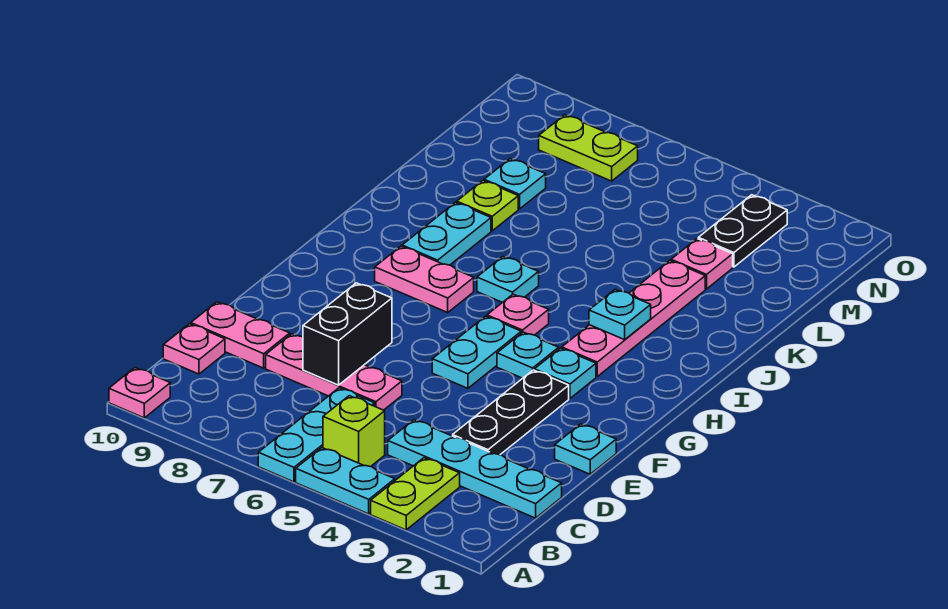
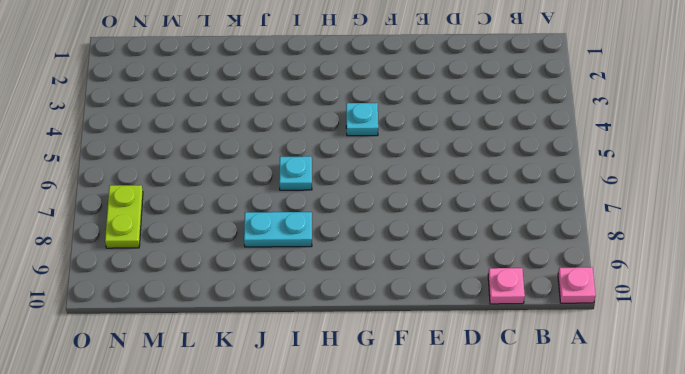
none -> lime 1x2 plate [371,458,460,530]
none -> cyan 1x2 plate [296,448,395,514]
none -> cyan 1x3 plate [258,388,375,482]

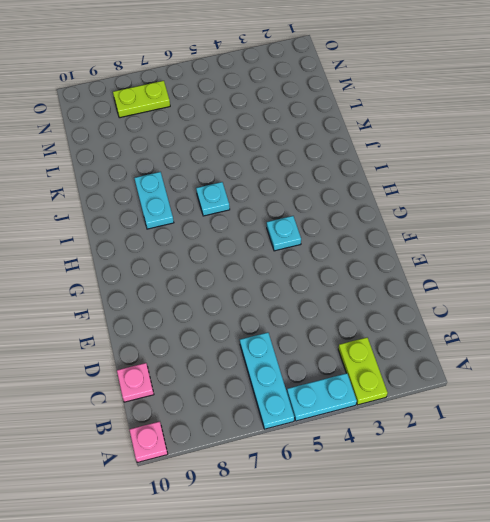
none -> lime 1x1 brick [323,396,385,467]
none -> cyan 1x4 plate [388,420,562,518]
none -> black 1x3 plate [453,370,569,455]

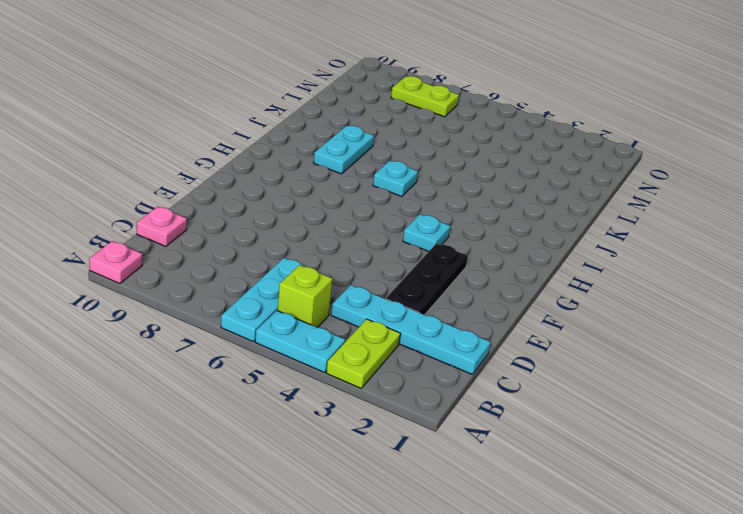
none -> pink 1x3 plate [266,334,402,410]
none -> pink 1x2 plate [191,302,290,368]
none -> cyan 1x1 plate [555,424,616,474]

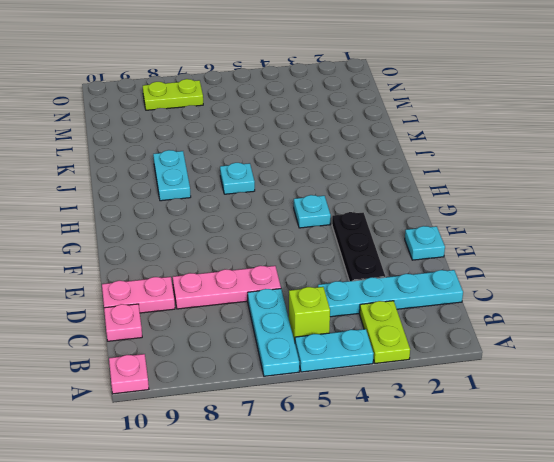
none -> cyan 1x2 plate [432,316,521,388]
none -> cyan 1x1 plate [534,348,596,398]
none -> pink 1x4 plate [562,261,705,376]

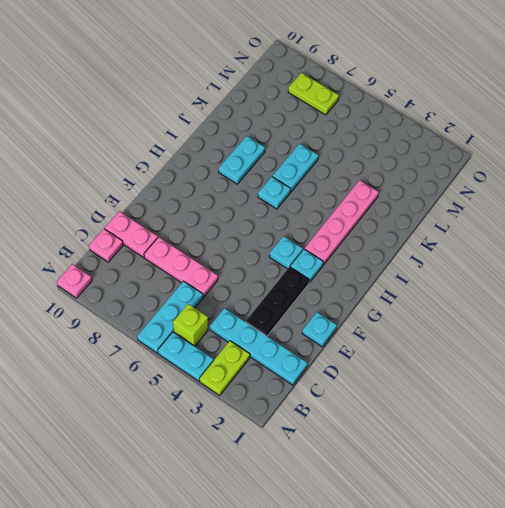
cyan 1x2 plate [272,144,318,192] -> cyan 1x2 plate moved to [432,316,521,388]
none -> pink 1x1 plate [487,294,549,335]
none -> pink 1x2 plate [375,246,474,312]
none -> lime 1x1 plate [457,181,518,231]

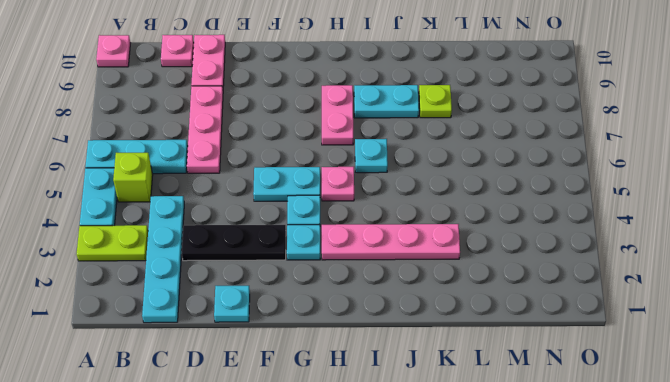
none -> pink 1x1 plate [671,239,733,289]
none -> cyan 1x1 plate [484,159,546,209]
none -> black 1x2 plate [698,195,787,267]

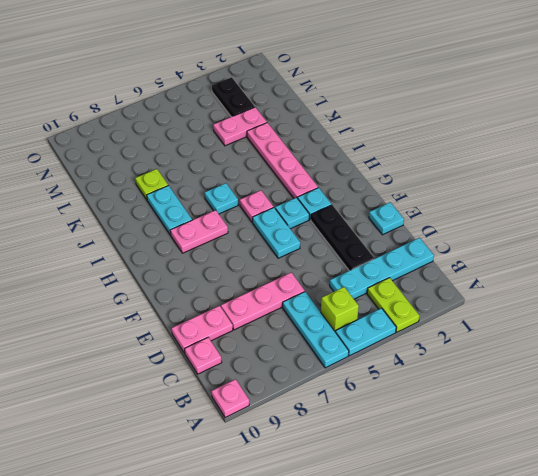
pink 1x2 plate [213,107,267,146] -> pink 1x1 plate [671,239,733,289]
none -> cyan 1x1 plate [484,159,546,209]
none -> lime 1x2 plate [539,115,638,181]
none -> black 1x2 brick [303,283,392,385]

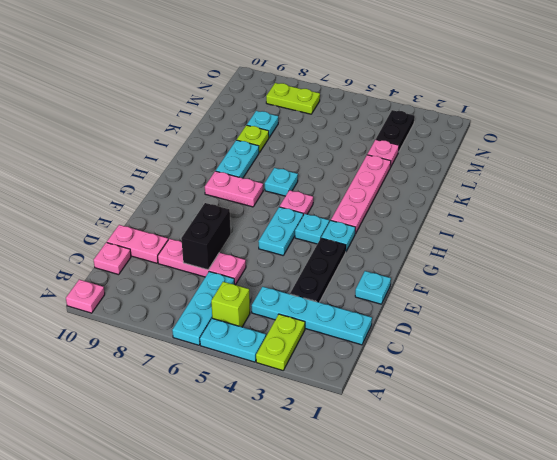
none -> cyan 1x1 plate [589,289,651,340]

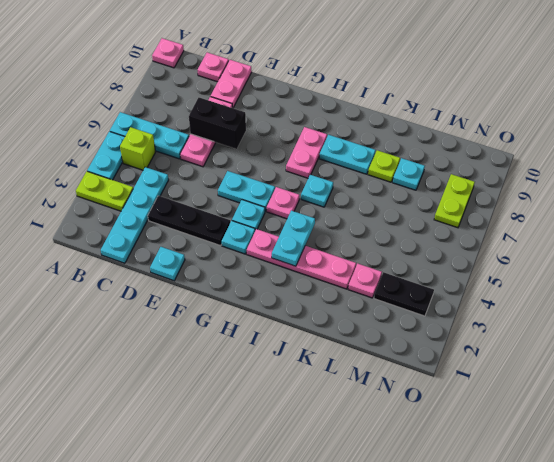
cyan 1x2 plate [272,211,315,266] -> cyan 1x1 plate [589,289,651,340]

